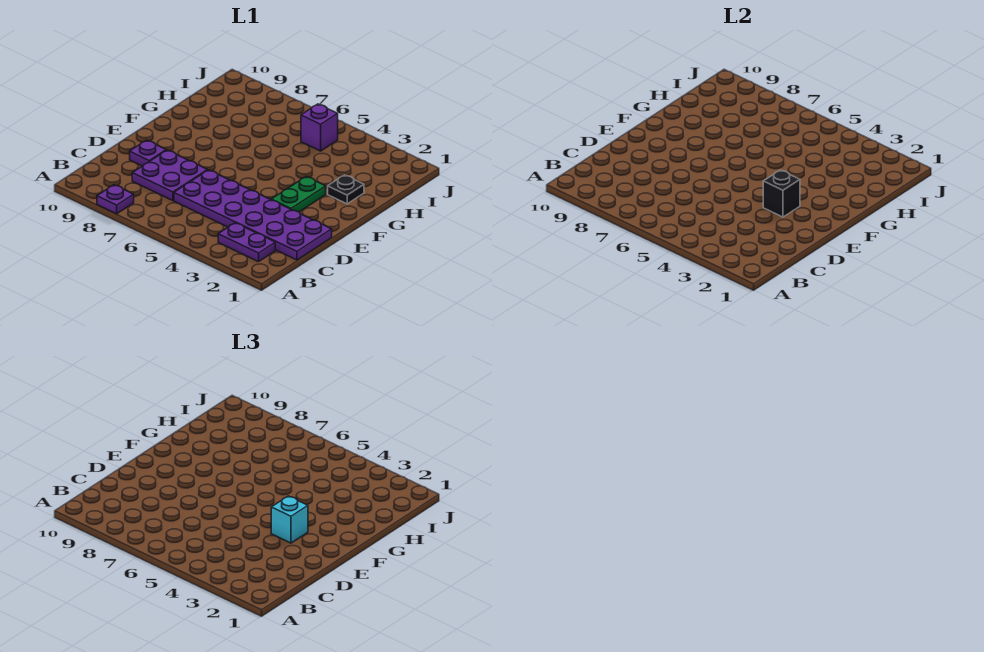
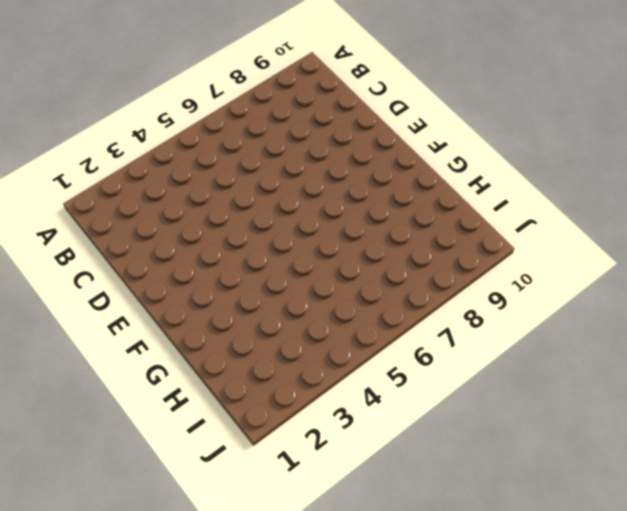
none -> purple 1x1 plate [97,185,134,214]
none -> purple 1x2 plate [218,223,275,262]

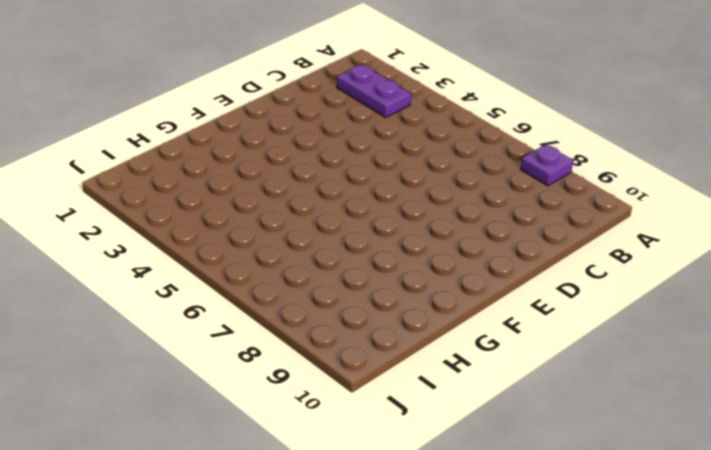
none -> purple 2x6 plate [174,170,332,260]
none -> purple 2x2 plate [132,150,207,201]

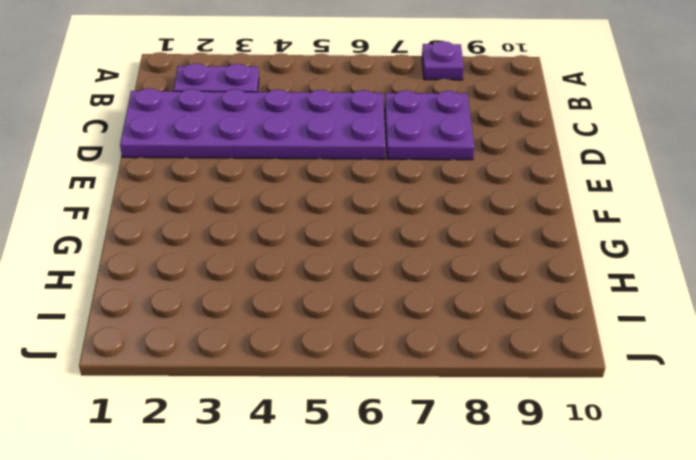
none -> purple 1x1 plate [130,140,166,166]
none -> green 1x2 plate [271,177,326,212]

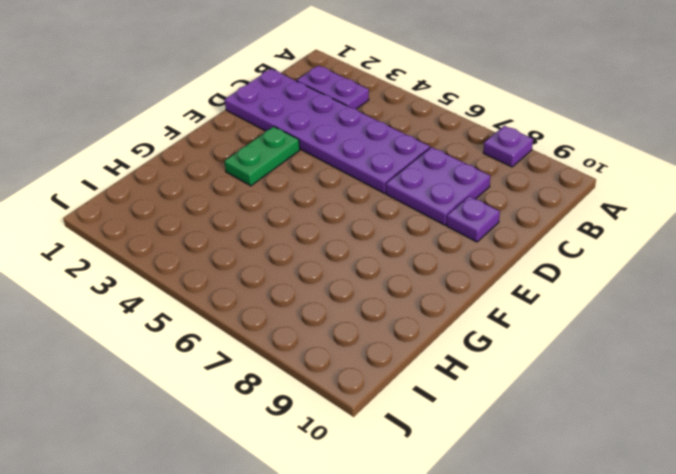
none -> black 1x1 plate [328,175,364,204]
none -> purple 1x1 brick [301,104,338,151]

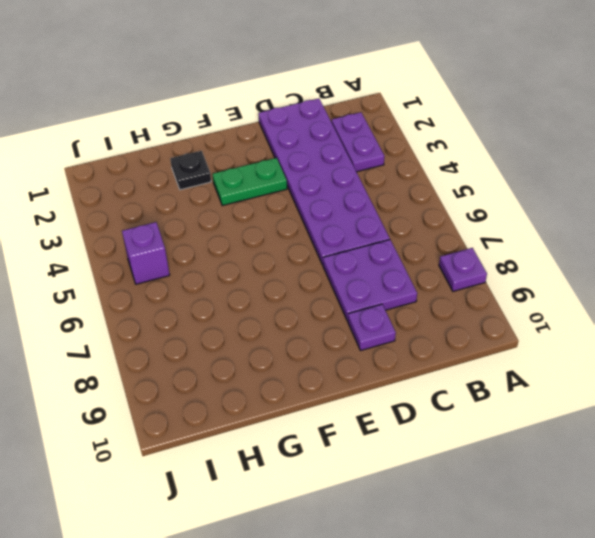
none -> black 1x1 brick [763,170,800,217]
none -> cyan 1x1 brick [271,496,308,543]

